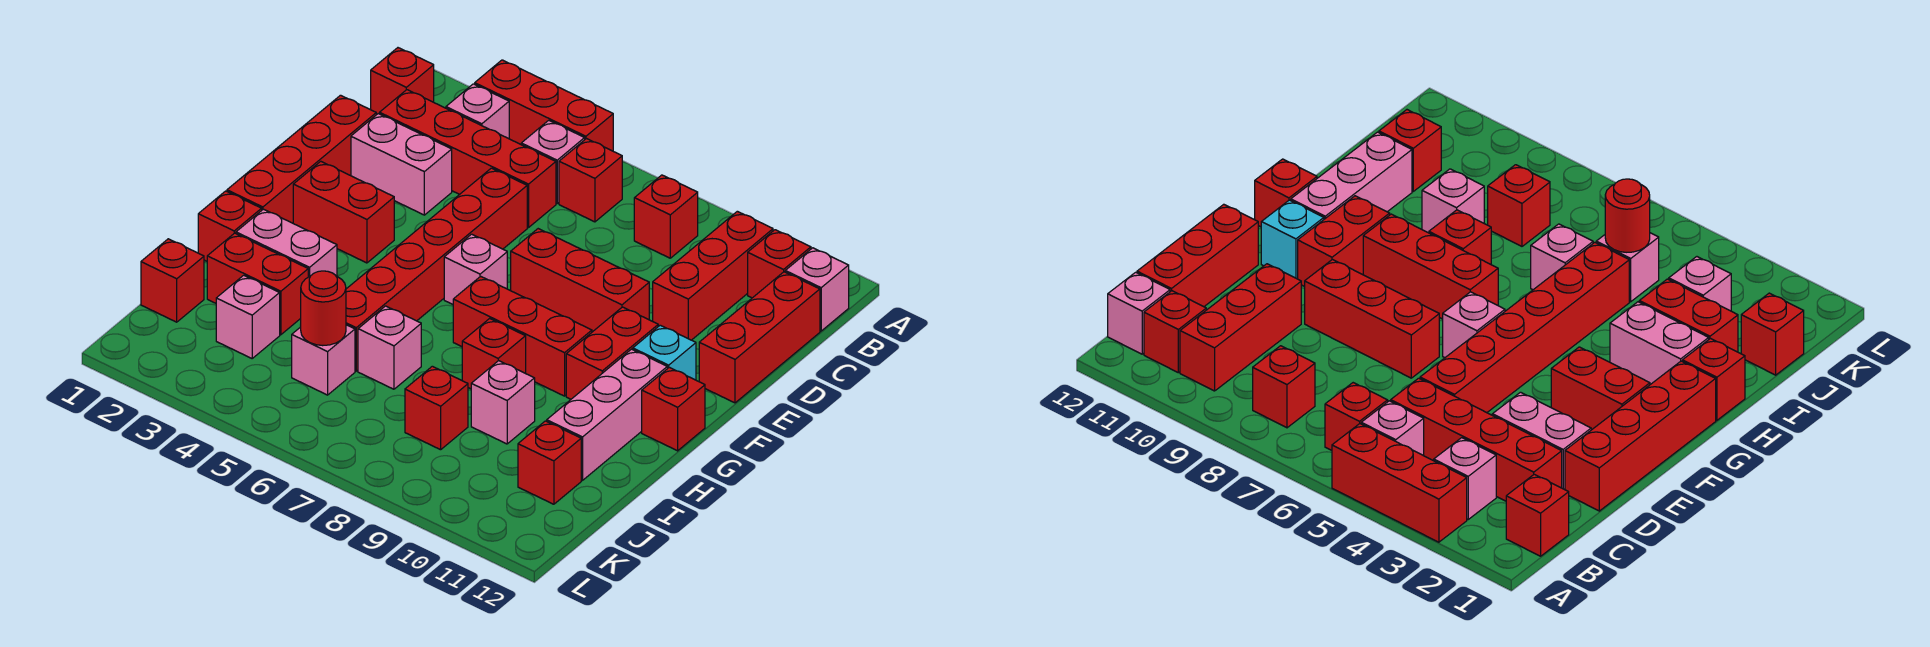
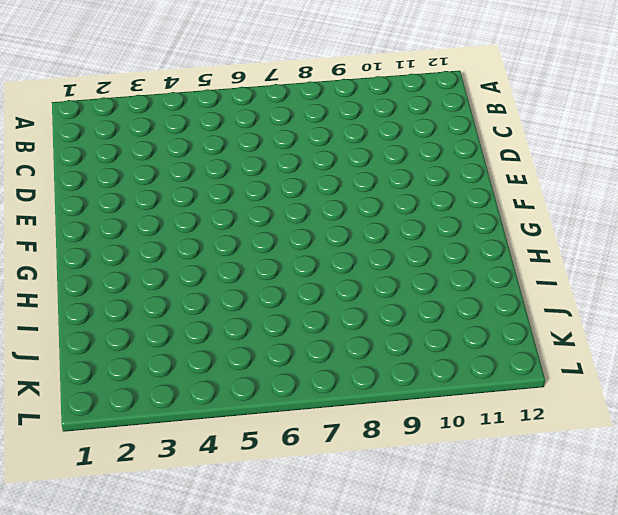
none -> red 1x3 brick [475,60,613,151]
none -> red 1x1 brick [371,48,434,115]
none -> pink 1x1 brick [446,84,509,139]
none -> pink 1x1 brick [521,120,585,203]

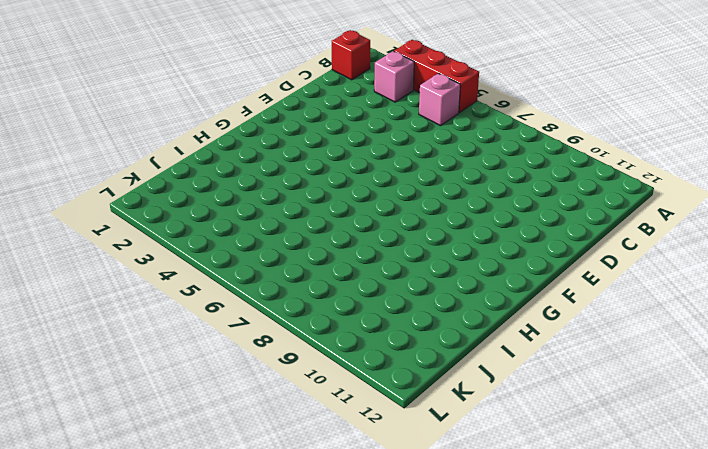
none -> red 1x1 brick [559,139,622,222]
none -> red 1x1 brick [634,175,698,258]
none -> red 1x3 brick [653,211,773,340]
none -> red 1x1 brick [748,230,811,298]

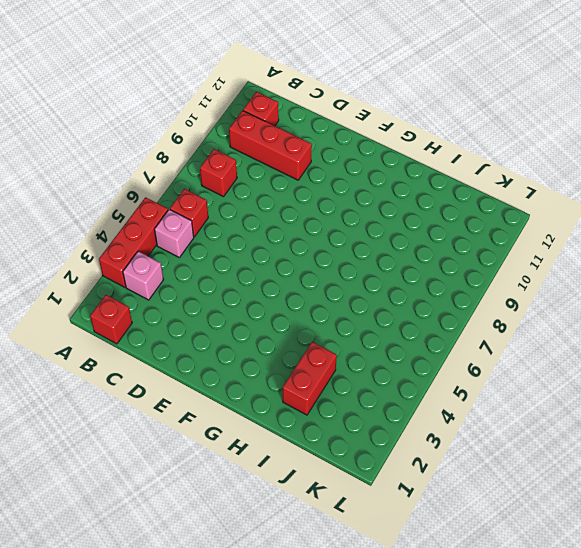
none -> pink 1x1 brick [785,248,849,331]
none -> red 1x4 brick [380,90,556,228]
none -> red 1x3 brick [699,272,820,403]
none -> red 1x4 brick [227,95,376,223]

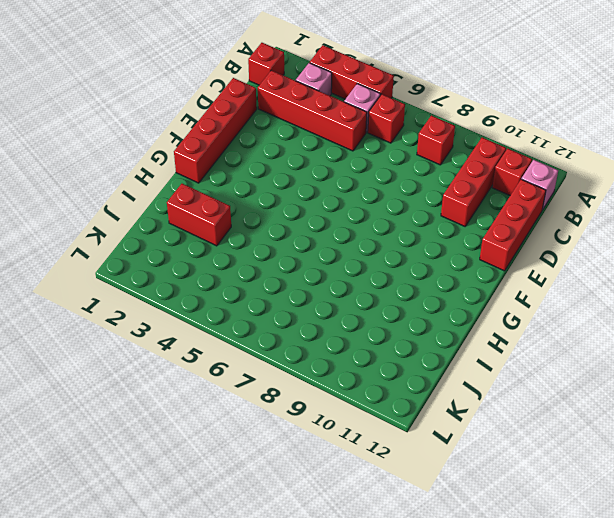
none -> pink 1x2 brick [351,114,452,215]
none -> red 1x6 brick [346,168,527,371]
none -> red 1x3 brick [511,229,649,332]
none -> red 1x2 brick [293,161,394,263]

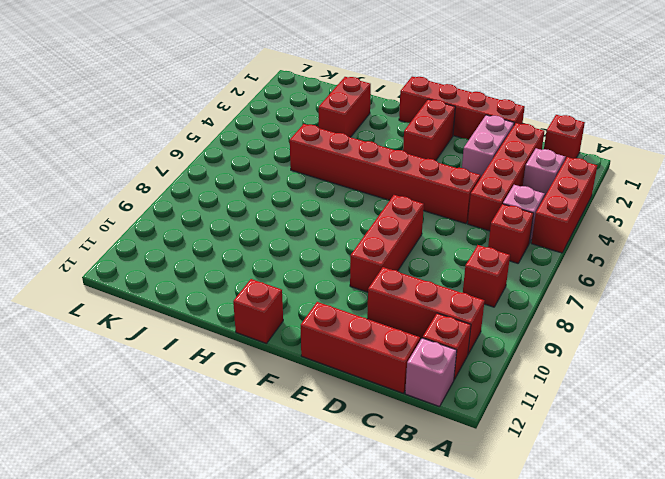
none -> pink 1x1 brick [444,234,507,304]
none -> red 1x2 brick [566,307,658,399]
none -> cyan 1x1 brick [633,325,696,380]
none -> red 1x3 brick [453,276,592,396]

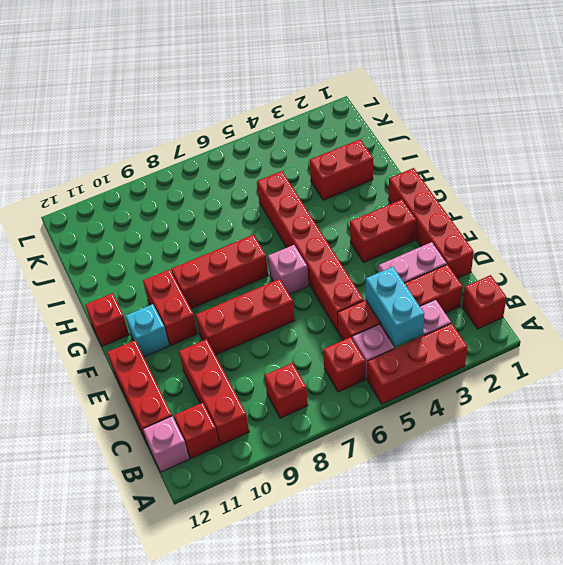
cyan 1x2 brick [366,267,424,346] -> none
none -> pink 1x3 brick [547,349,667,480]
none -> red 1x1 brick [198,191,262,261]
none -> pink 1x2 brick [236,209,337,277]
none -> red 1x1 brick [462,319,526,389]

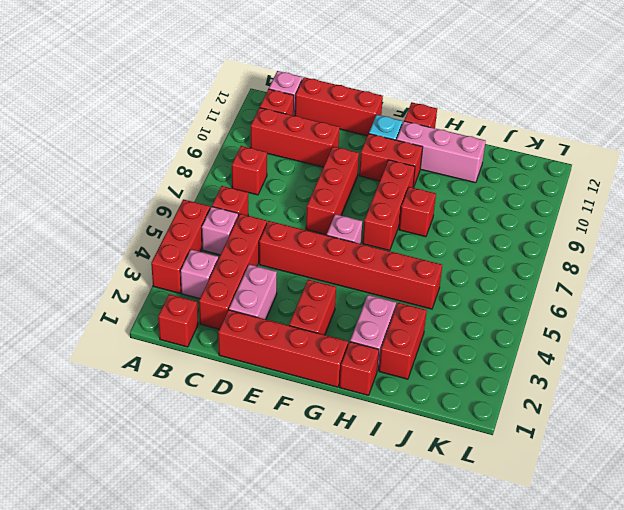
none -> pink 1x1 brick [358,306,421,389]
none -> pink 1x1 brick [471,361,535,444]
none -> red 1x1 brick [141,239,204,322]
none -> pink 1x1 brick [216,275,280,358]

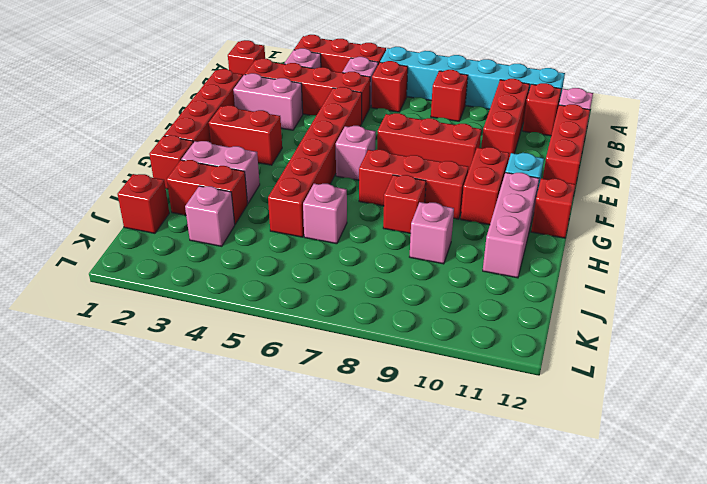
cyan 1x6 brick [380,47,565,109] -> none
none -> pink 1x1 brick [292,325,355,395]
none -> red 1x1 brick [405,366,468,450]
none -> red 1x1 brick [518,421,581,504]
none -> red 1x1 round brick [301,271,346,346]

